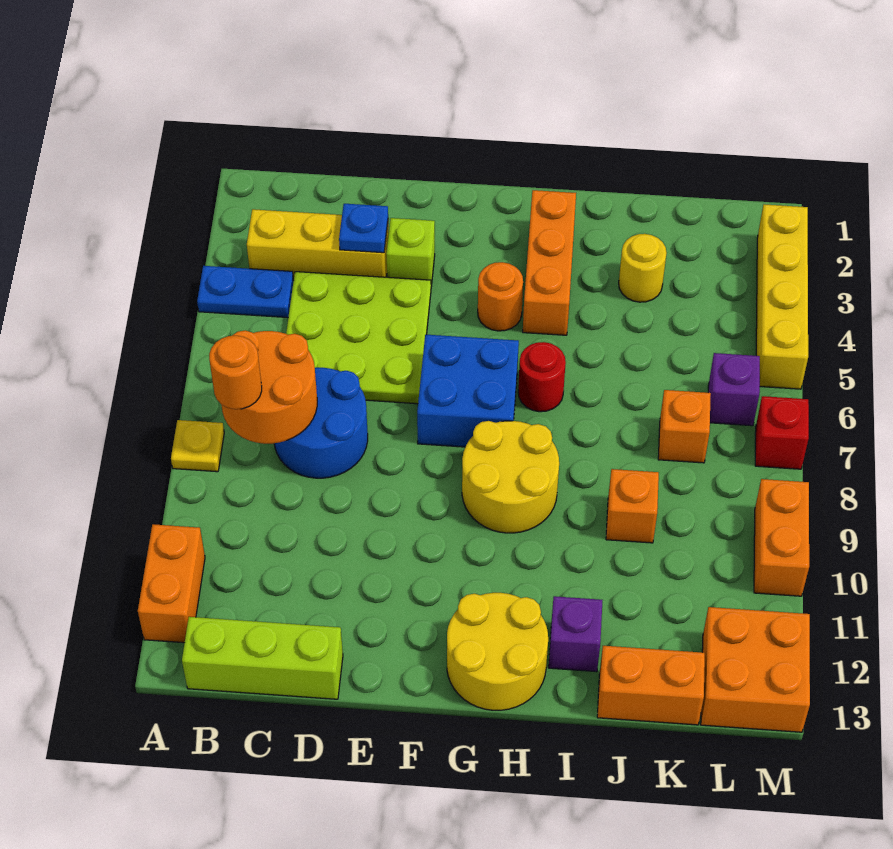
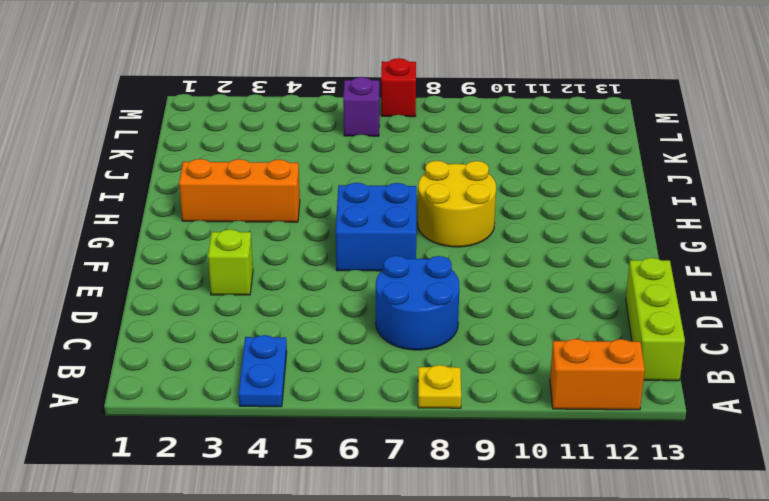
none -> yellow 1x3 brick [247,209,389,280]
none -> lime 3x3 plate [286,272,431,404]
none -> orange 1x1 round brick [478,262,523,331]

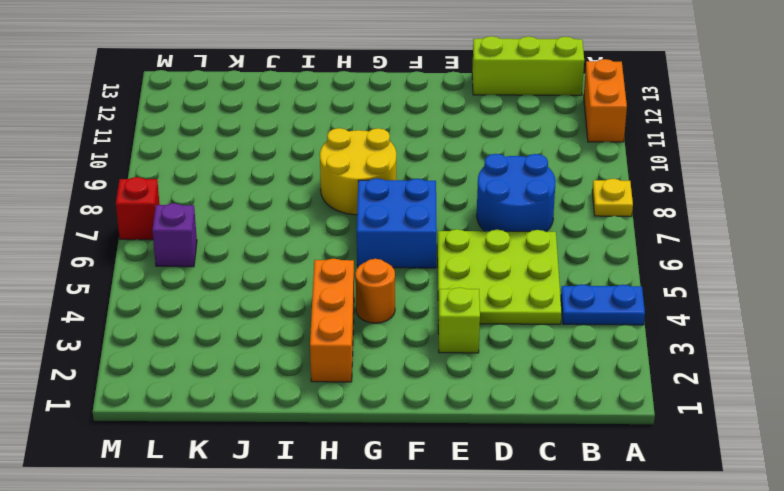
none -> yellow 1x3 brick [247,209,389,280]
none -> yellow 2x2 round brick [447,593,548,710]
none -> red 1x1 round brick [518,342,566,412]

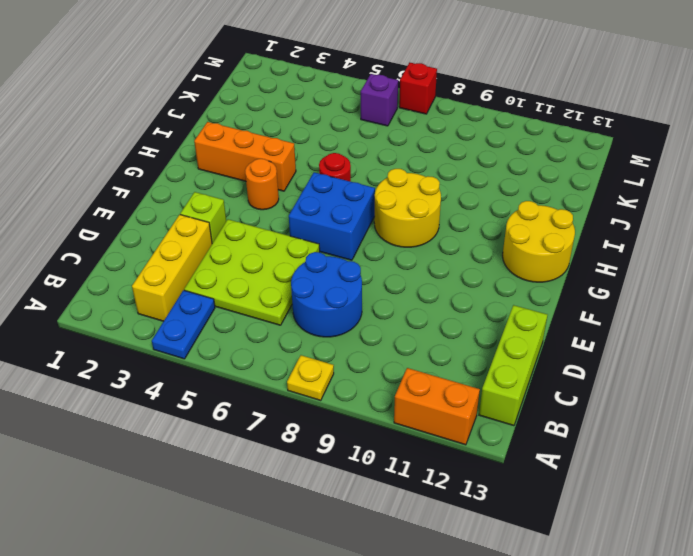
none -> purple 1x1 brick [549,596,603,672]
none -> yellow 1x1 round brick [619,234,667,302]
none -> orange 1x1 brick [606,469,659,543]

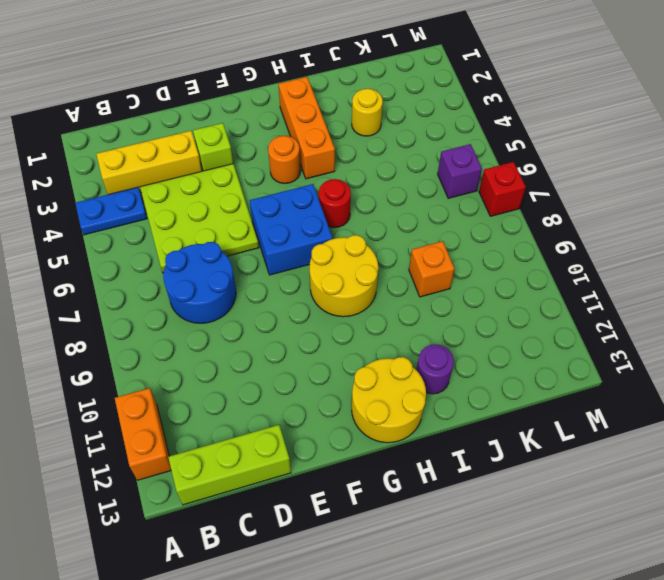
purple 1x1 round brick [417,344,454,394] -> purple 1x1 brick [549,596,603,672]
none -> yellow 1x1 plate [171,420,224,472]
none -> orange 1x2 brick [597,646,705,725]
none -> orange 1x1 brick [658,390,711,463]

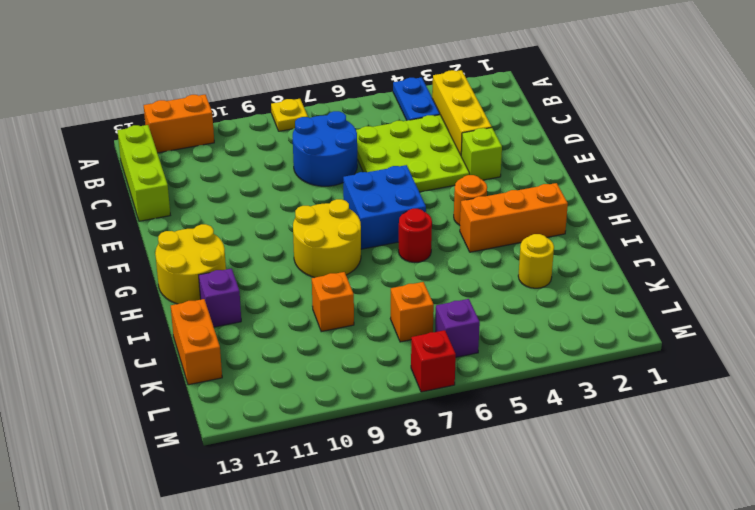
none -> orange 2x2 brick [701,607,810,732]
none -> yellow 1x4 brick [756,204,808,389]
none -> orange 1x2 brick [754,479,809,596]

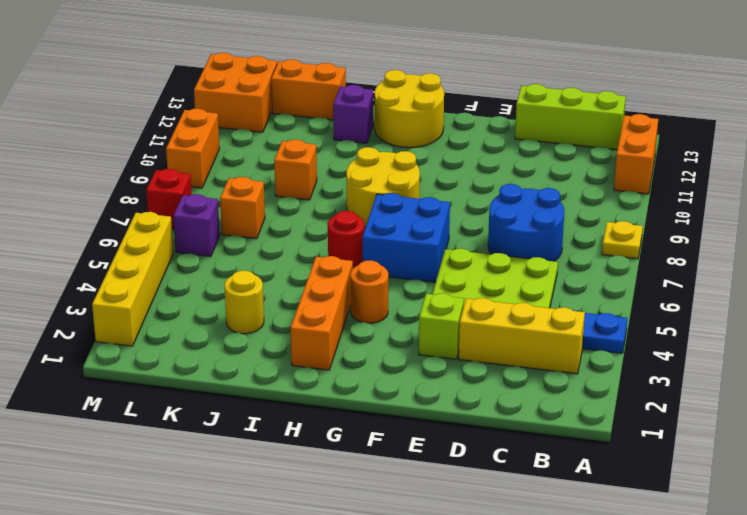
none -> orange 2x2 round brick [222,330,317,444]
none -> blue 1x1 plate [339,204,388,253]
none -> orange 1x1 round brick [209,336,262,409]

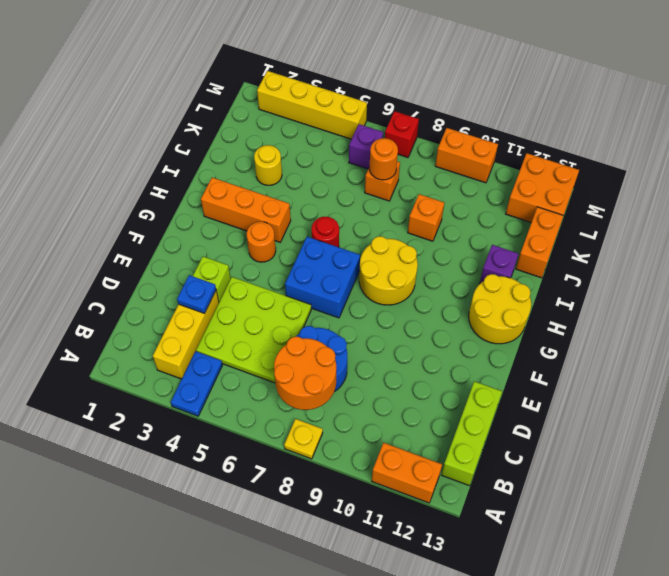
orange 1x1 round brick [369,138,398,180] -> orange 1x1 round brick moved to [209,336,262,409]

